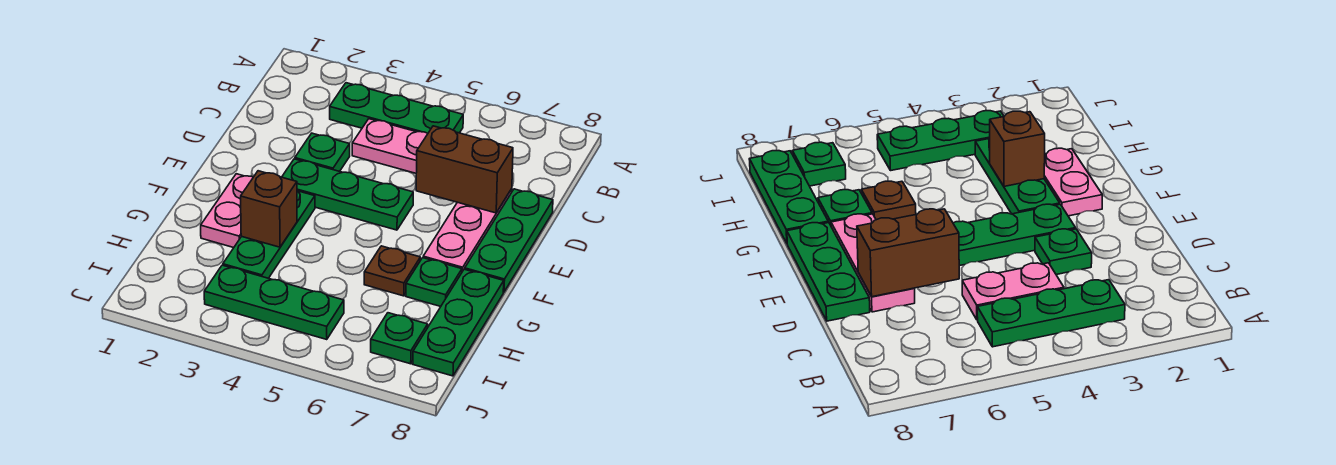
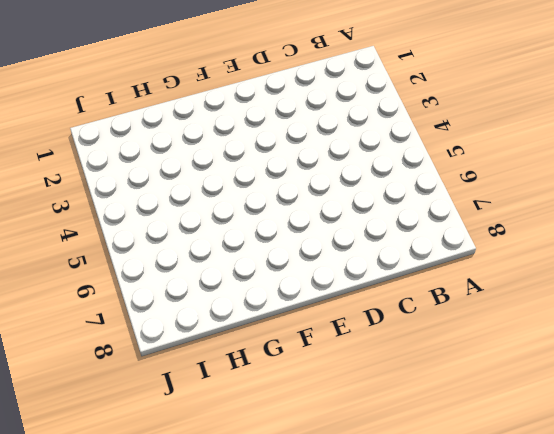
none -> green 1x3 plate [330,83,463,133]
none -> pink 1x2 plate [352,119,428,173]
none -> green 1x1 plate [295,133,350,171]

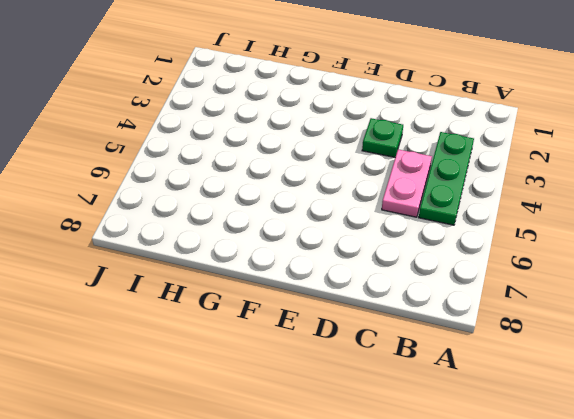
none -> pink 1x3 plate [423,189,512,272]
none -> green 1x3 plate [465,189,553,292]
none -> green 1x3 plate [282,159,413,230]

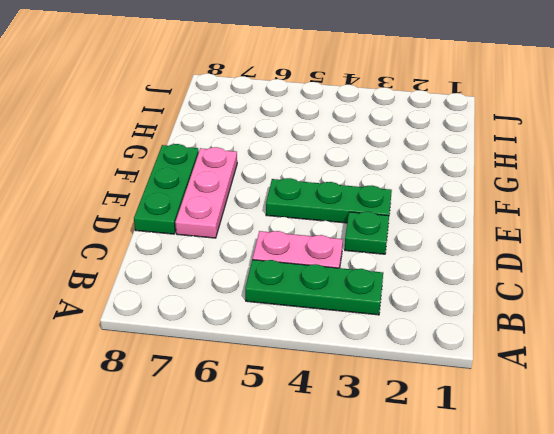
none -> pink 1x2 plate [201,174,253,248]
none -> green 1x3 plate [223,190,315,278]
none -> brown 1x1 plate [364,246,420,296]

